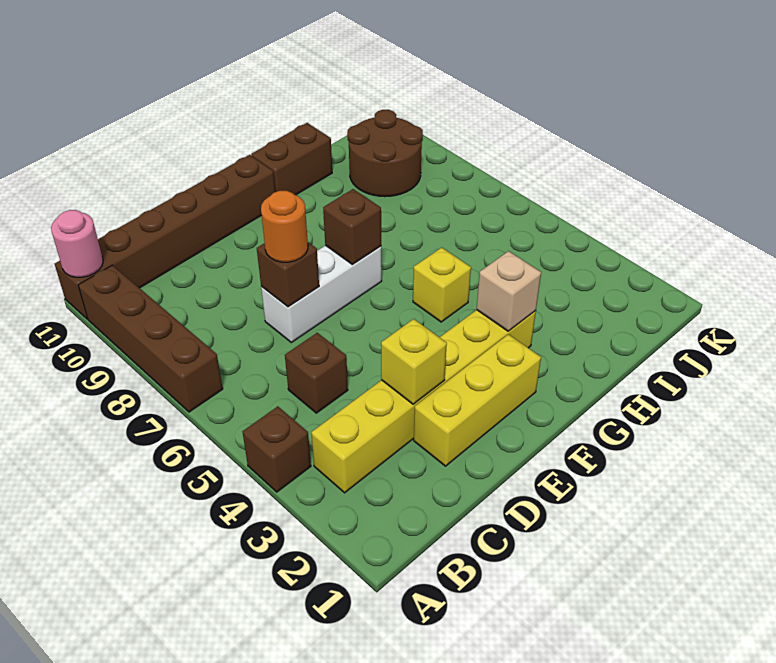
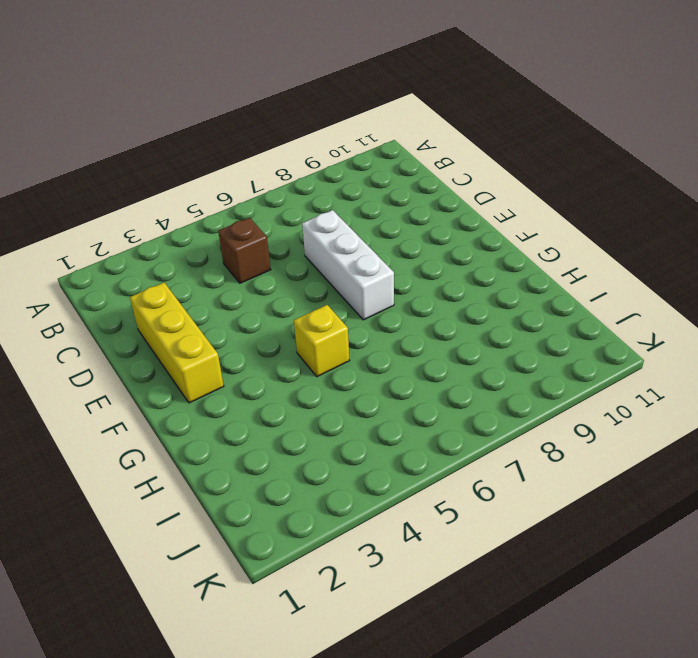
none -> brown 1x1 brick [243,406,311,492]
none -> brown 1x4 brick [78,265,223,412]
none -> brown 1x6 brick [55,155,275,319]

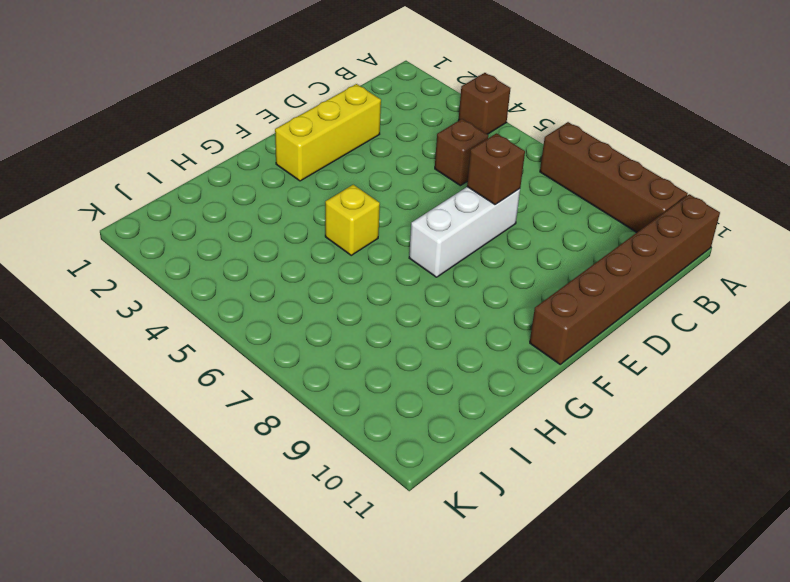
none -> yellow 1x6 brick [311,310,536,493]
none -> brown 1x2 brick [251,123,332,195]
none -> brown 2x2 round brick [347,110,423,197]

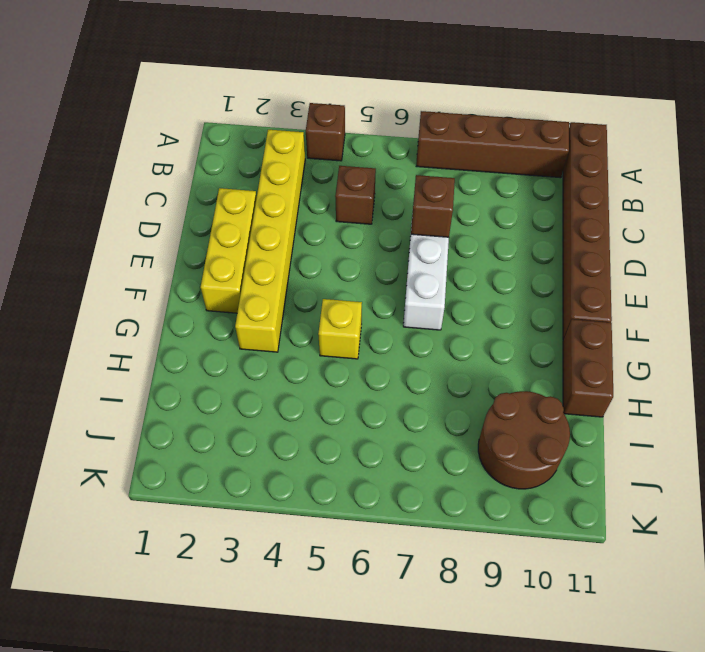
none -> pink 1x1 round brick [51,210,103,277]
none -> yellow 1x1 brick [381,319,447,404]
none -> brown 1x1 brick [323,189,381,265]

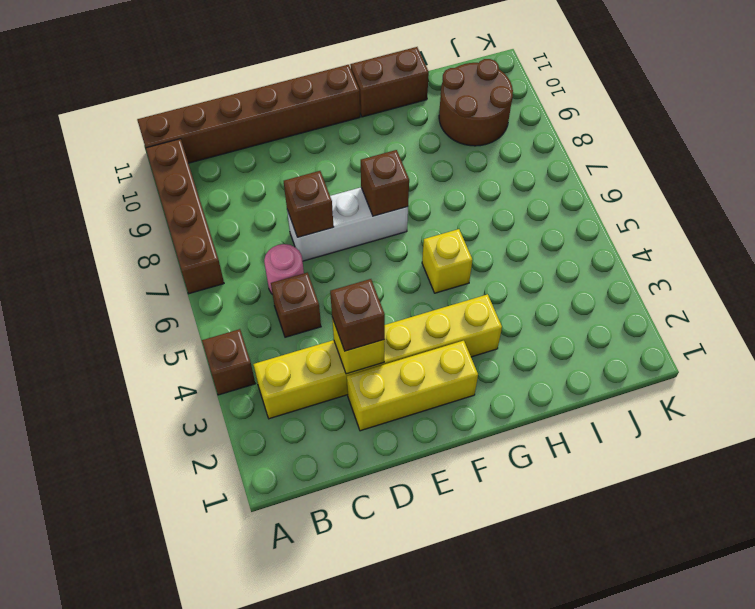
pink 1x1 round brick [264,244,304,295] -> pink 1x1 round brick moved to [51,210,103,277]
brown 1x1 brick [330,279,385,351] -> none
none -> tan 1x1 brick [477,251,541,331]
none -> orange 1x1 round brick [261,191,308,262]

